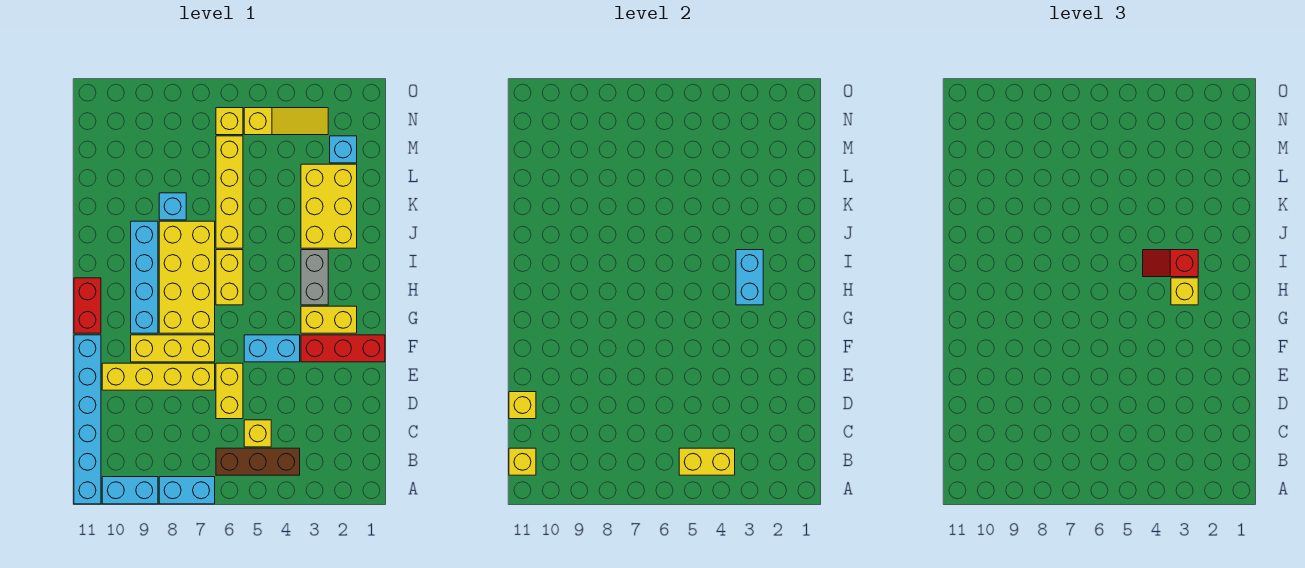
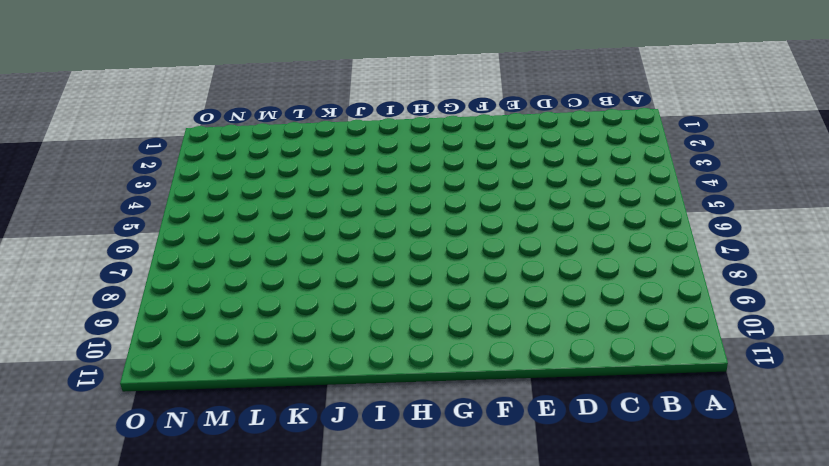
none -> cyan 1x2 brick [159,477,215,504]
none -> cyan 1x2 brick [102,477,158,504]
none -> cyan 1x6 brick [74,335,101,504]

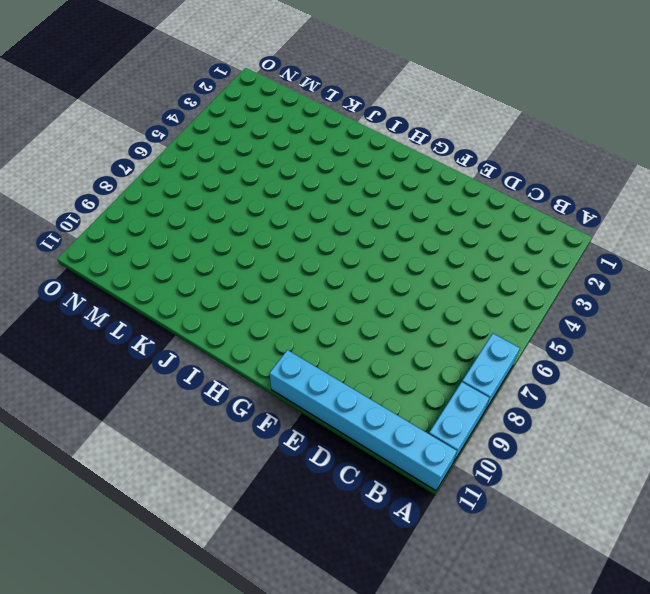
none -> brown 1x3 brick [216,448,300,475]
none -> yellow 1x1 brick [244,420,271,447]
none -> yellow 1x2 brick [216,363,243,419]

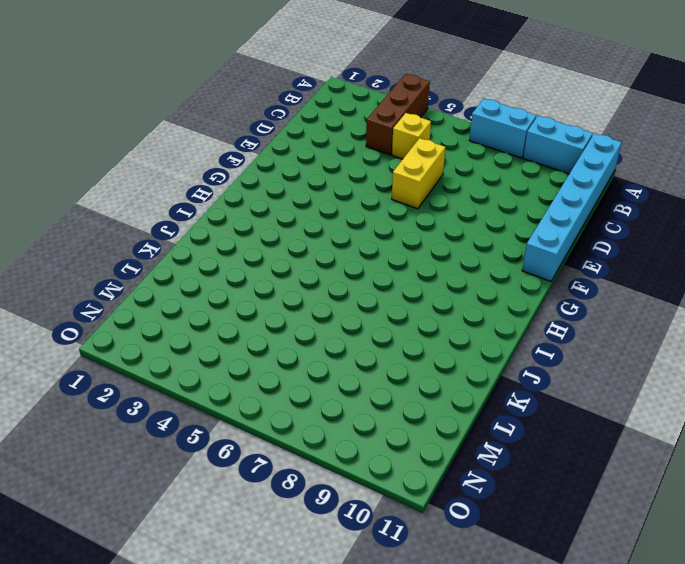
brown 1x3 brick [366,74,430,155] -> brown 1x3 brick turned to [216,448,300,475]
none -> yellow 1x4 brick [102,363,215,390]
none -> red 1x3 brick [301,335,385,362]
none -> cyan 1x2 brick [244,335,300,362]

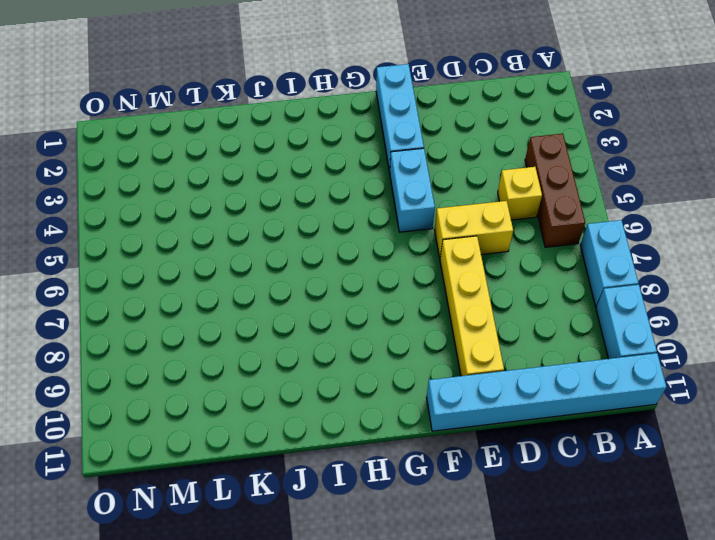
cyan 1x3 brick [376,64,424,172] -> red 1x3 brick [301,335,385,362]
none -> yellow 1x3 brick [131,335,215,362]
none -> yellow 1x2 brick [301,306,357,333]
none -> yellow 2x4 brick [159,221,215,333]

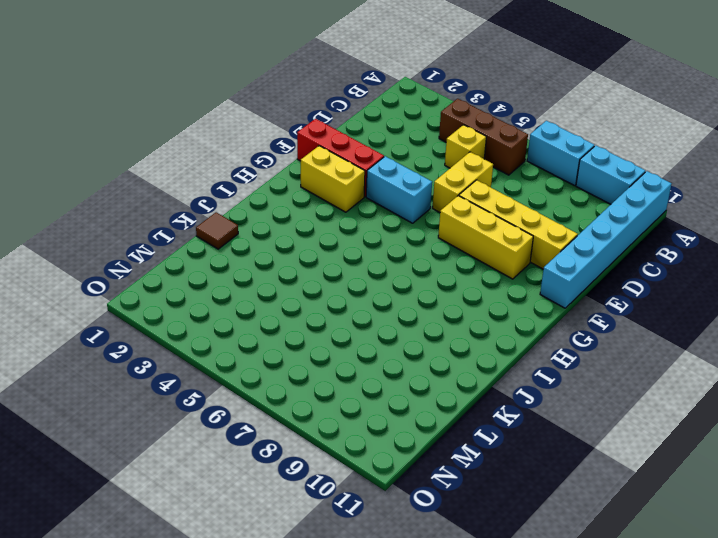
brown 1x1 tile [196,212,238,249] -> none
none -> yellow 2x4 brick [159,221,215,333]
none -> cyan 1x4 brick [131,221,158,333]
none -> red 1x2 brick [74,278,101,333]

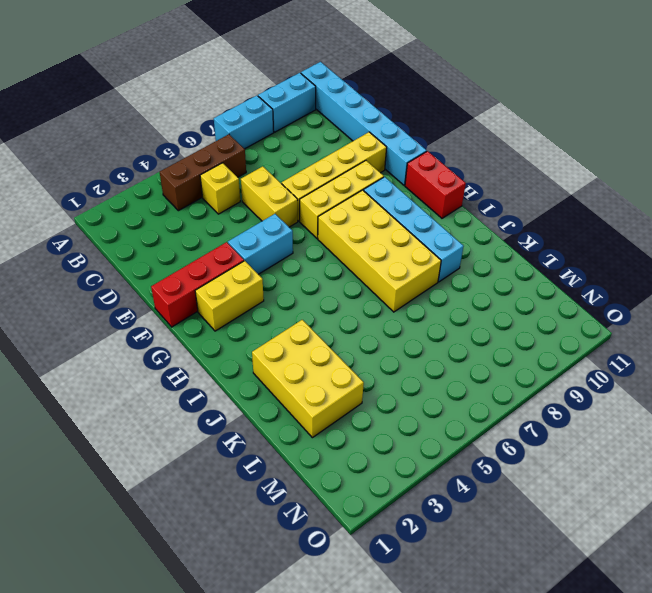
none -> grey 1x2 brick [301,250,328,305]
none -> yellow 1x2 brick [216,250,243,305]
none -> yellow 1x4 brick [216,136,243,248]

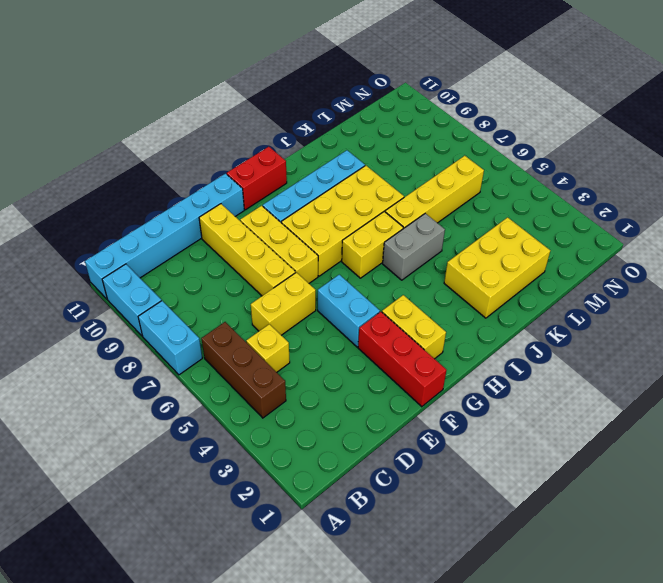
grey 1x2 brick [383,213,445,280] -> grey 1x2 brick moved to [301,250,328,305]
none -> cyan 1x1 brick [159,193,186,220]
none -> cyan 1x1 brick [330,136,357,163]
none -> yellow 1x3 slope [244,108,328,135]

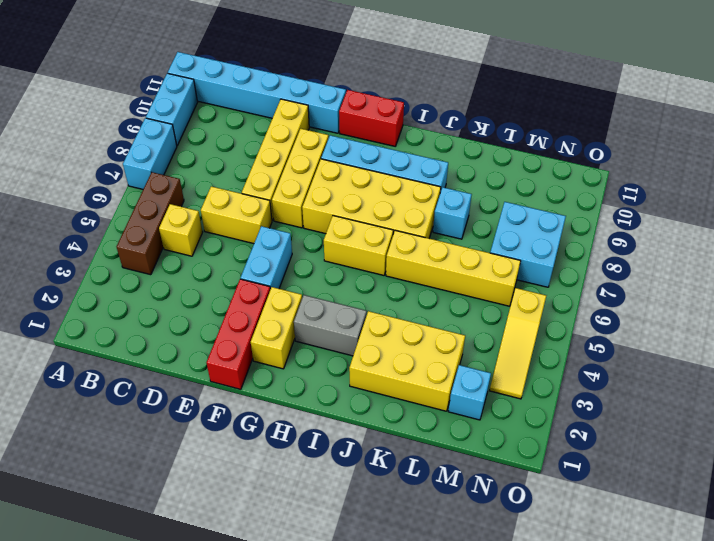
cyan 2x2 brick [490,202,566,287] -> none
none -> yellow 1x1 brick [216,108,243,135]
none -> yellow 1x2 brick [679,448,735,475]
none -> yellow 1x1 brick [509,448,536,475]

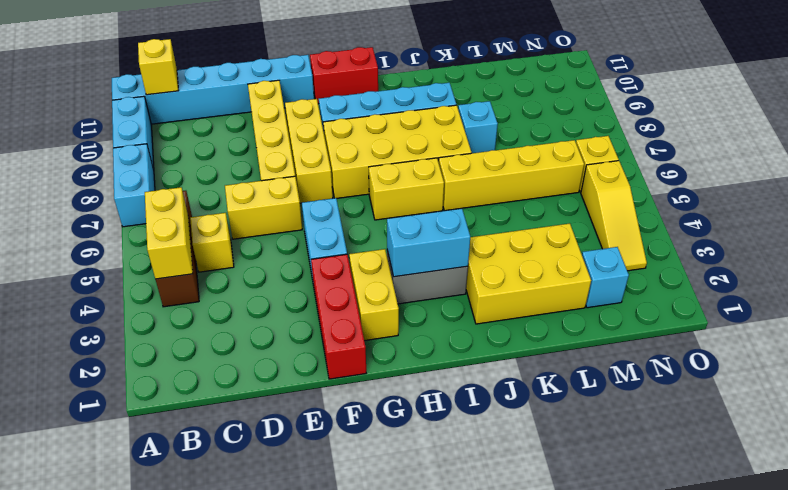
none -> yellow 1x1 brick [509,392,536,419]
none -> yellow 1x1 brick [1171,278,1198,305]
none -> red 1x2 slope [1143,250,1198,277]

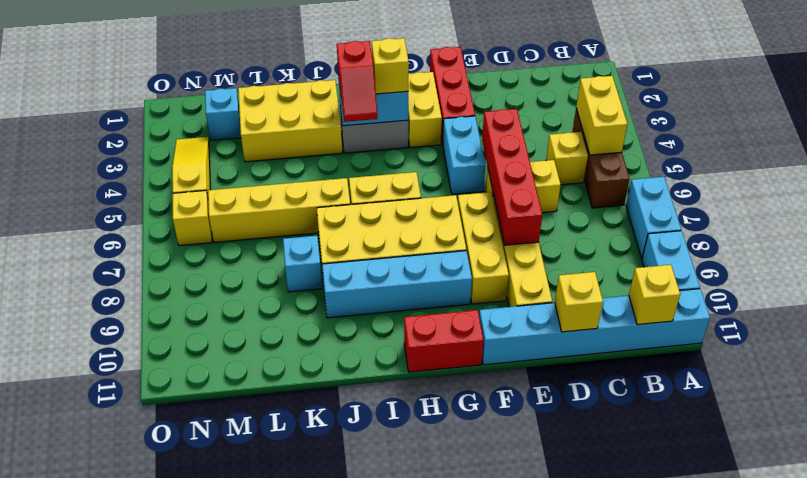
red 1x4 brick [482,109,542,245] -> none

